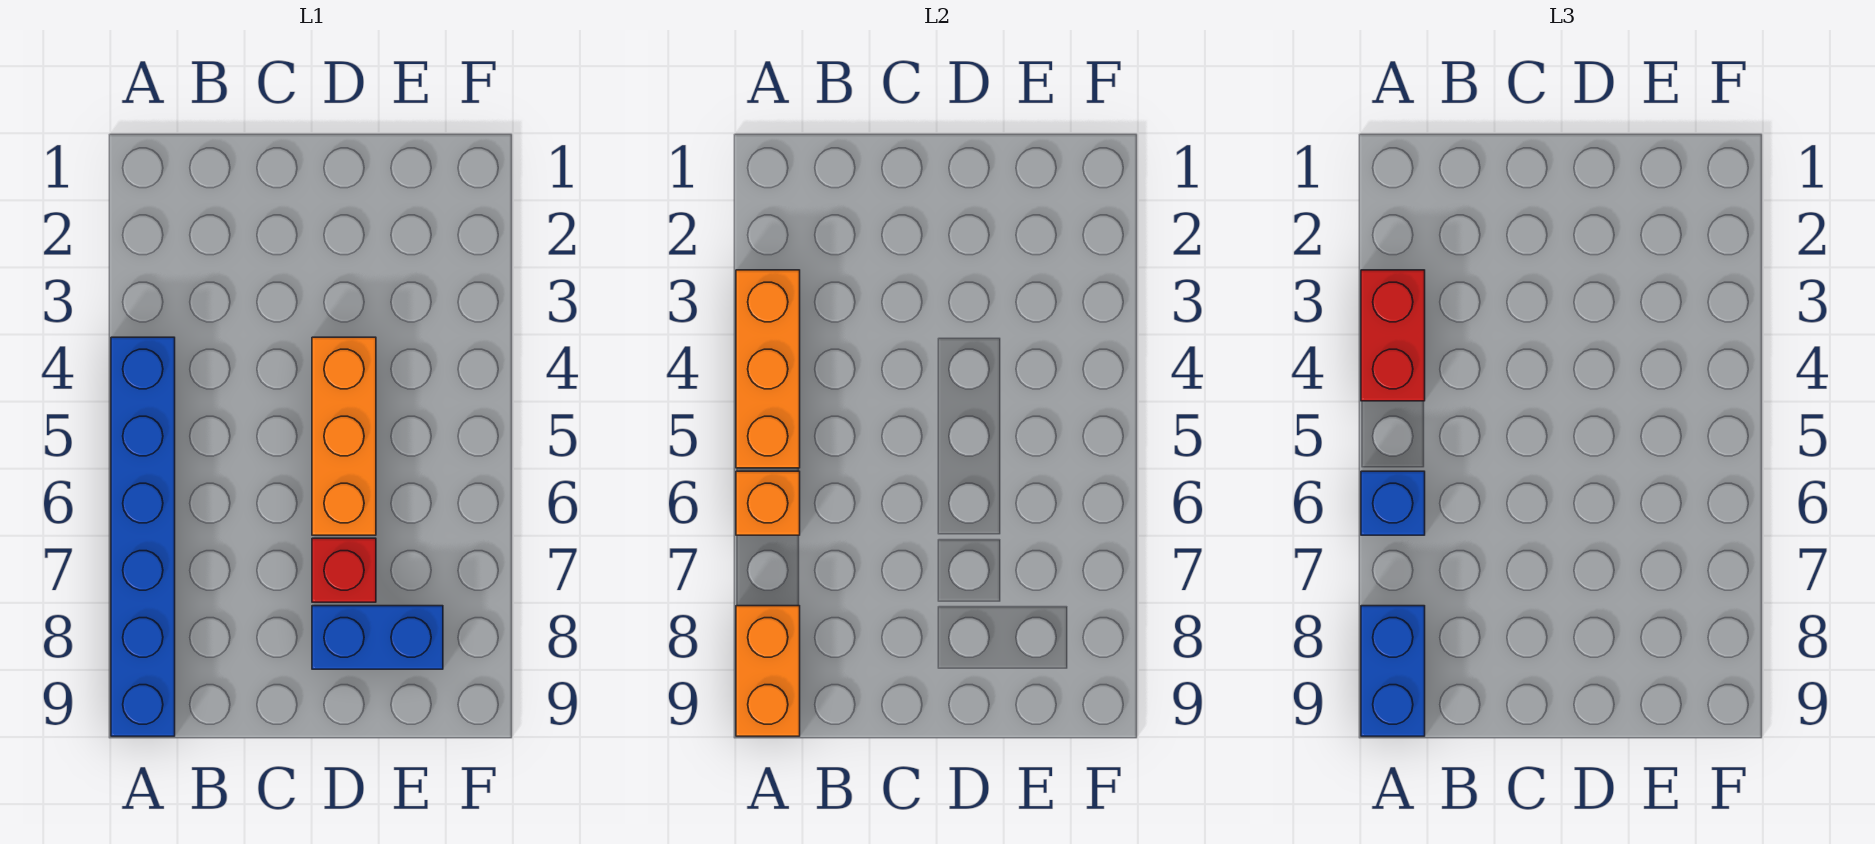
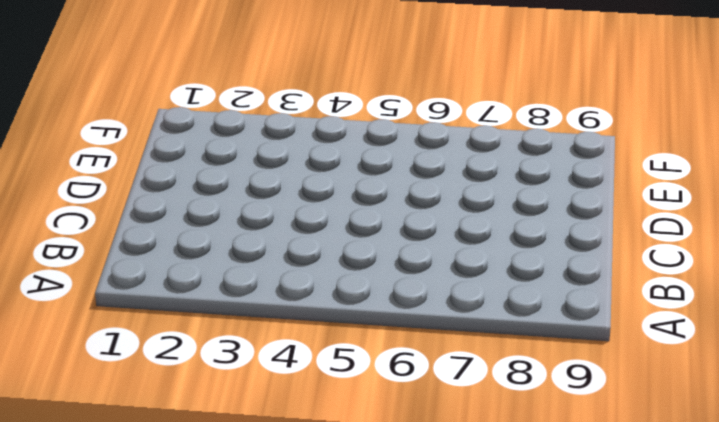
none -> blue 1x6 brick [111,337,175,736]
none -> orange 1x3 brick [312,337,376,535]

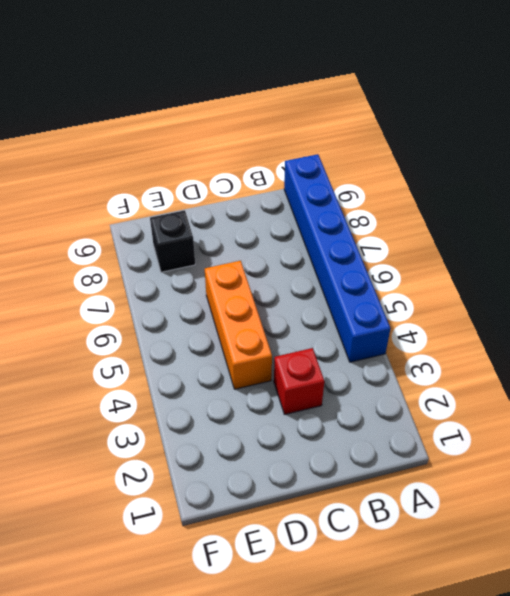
red 1x1 brick [274,348,324,414] -> red 1x1 brick moved to [312,538,376,602]
black 1x1 brick [150,210,195,272] -> blue 1x2 brick [312,606,443,669]
none -> orange 1x3 brick [736,270,800,468]
none -> orange 1x1 brick [736,471,800,535]

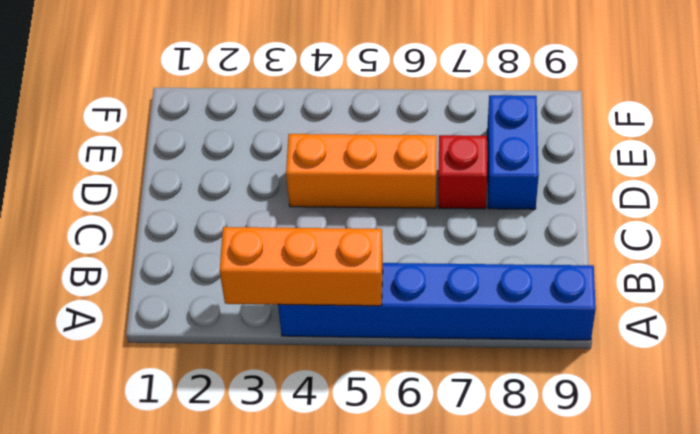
none -> orange 1x1 brick [736,471,800,535]
none -> orange 1x2 brick [736,606,800,736]

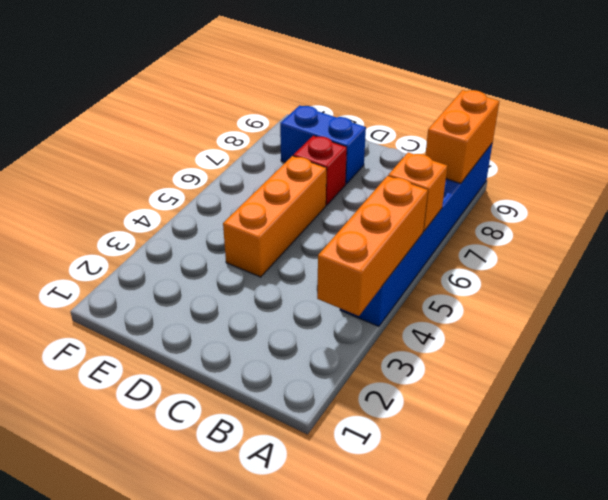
none -> red 1x2 brick [1361,270,1425,401]
none -> blue 1x1 brick [1361,471,1425,535]

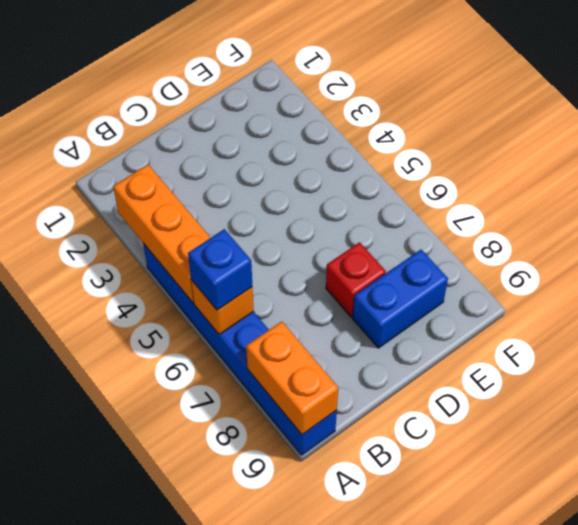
none -> orange 1x3 brick [312,337,376,535]
none -> red 1x2 brick [1361,270,1425,401]

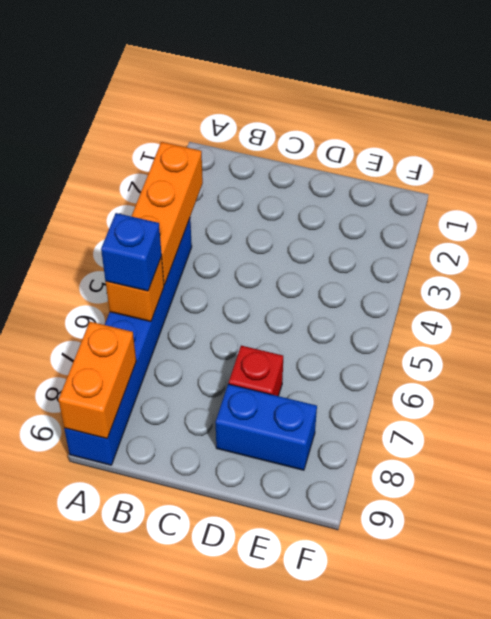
none -> orange 1x3 brick [312,337,376,535]
none -> red 1x2 brick [1361,270,1425,401]

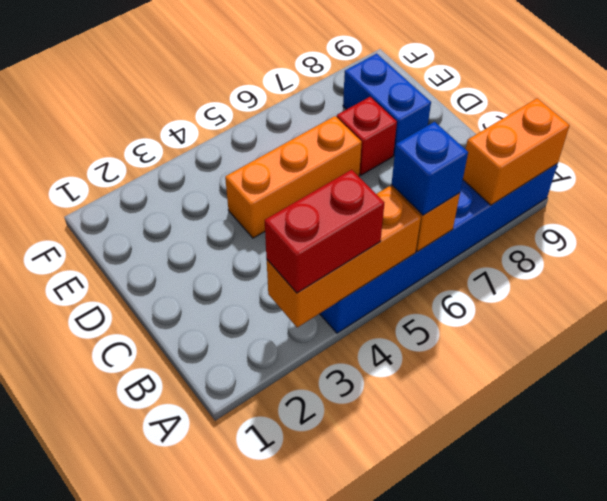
none -> blue 1x2 brick [1361,606,1425,736]

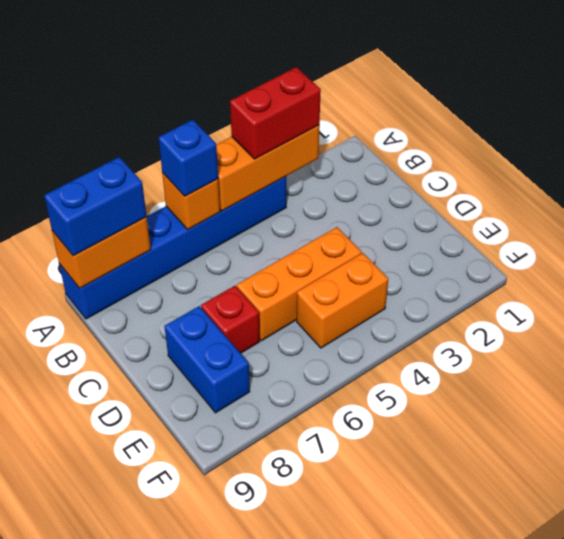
orange 1x2 brick [297,253,388,348] -> none

